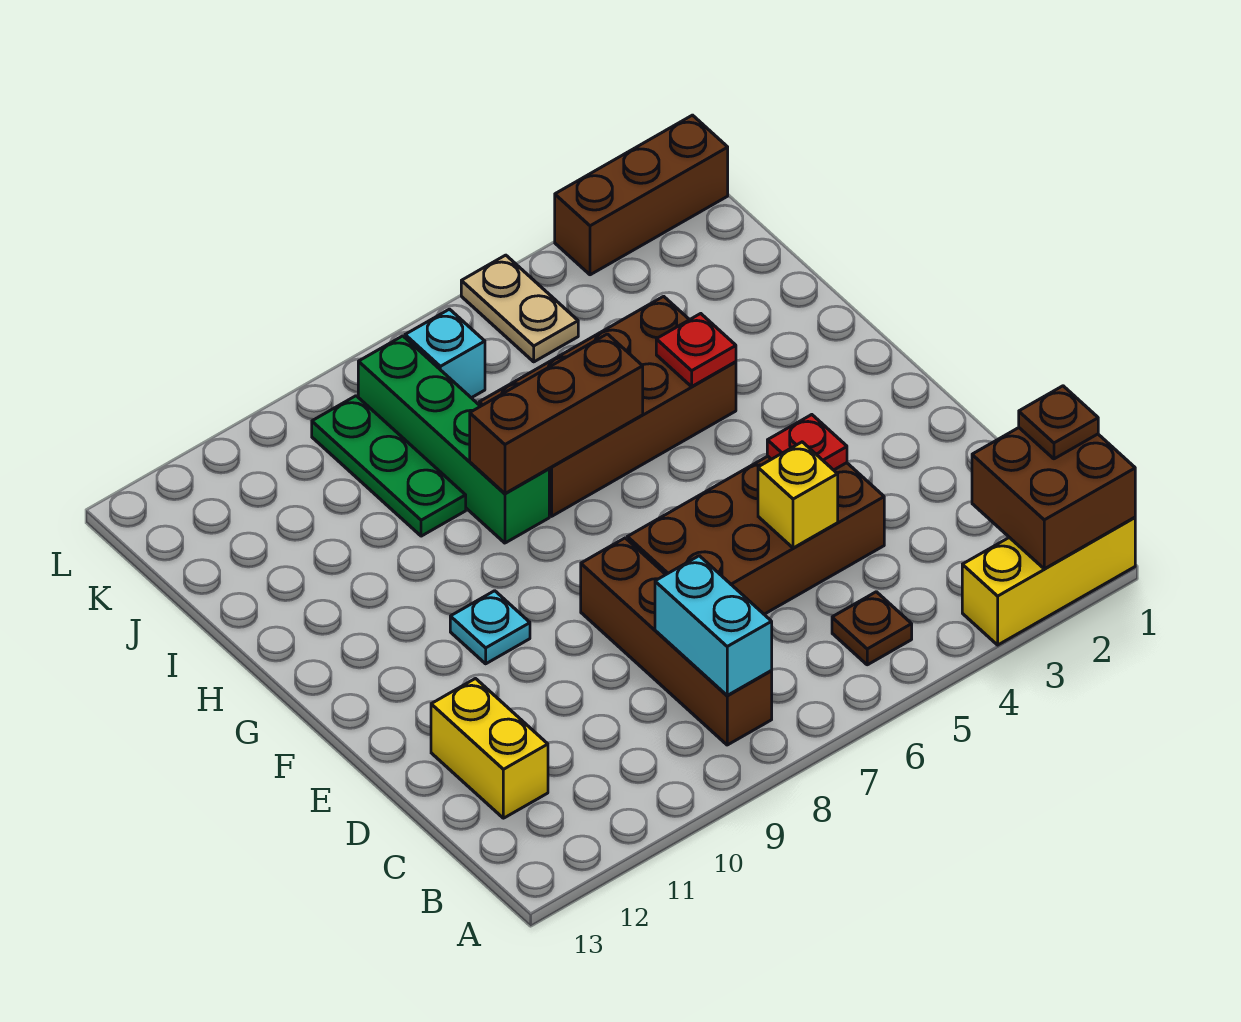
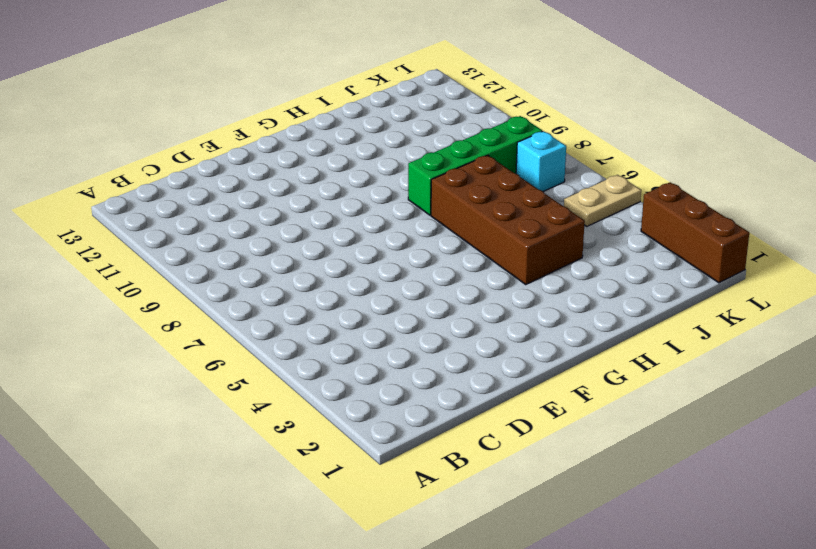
none -> yellow 1x3 brick [962,517,1135,645]
none -> brown 1x1 plate [832,592,912,665]
none -> brown 1x4 brick [581,538,772,745]

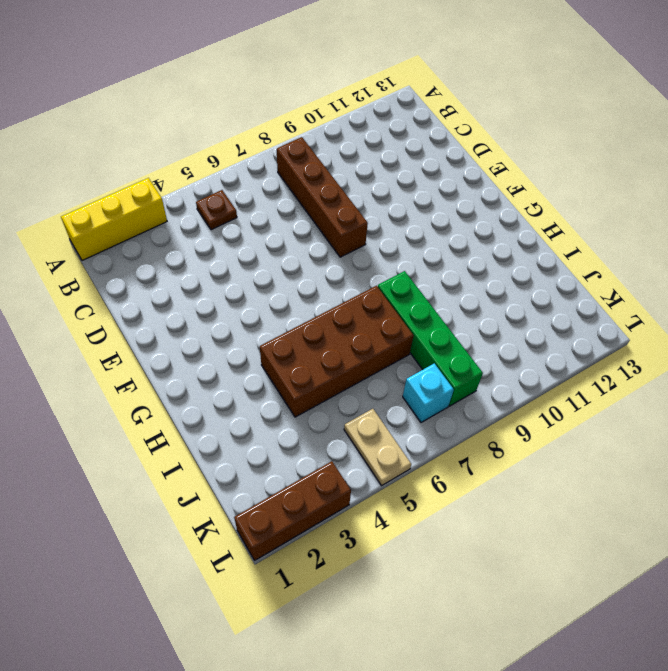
none -> yellow 1x2 brick [431,679,548,818]
none -> brown 2x4 brick [627,456,884,614]
none -> cyan 1x1 plate [450,591,530,664]

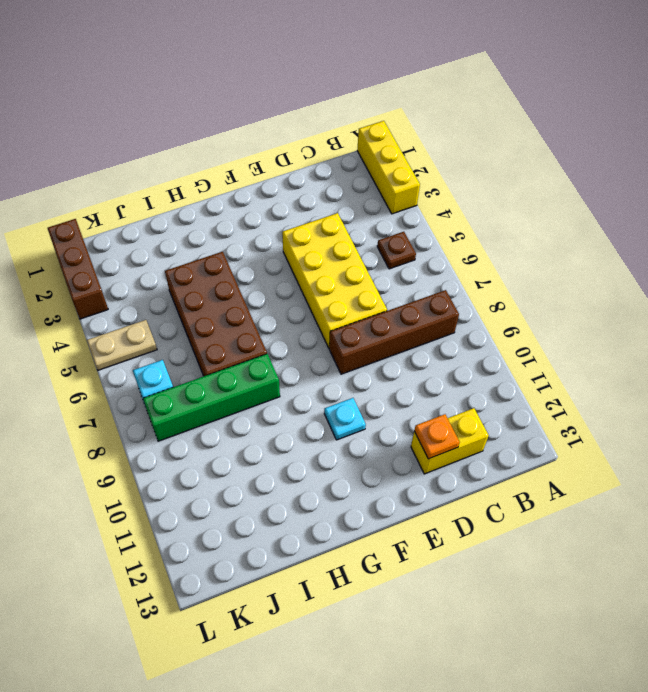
yellow 2x4 brick [282,213,387,348] -> brown 2x4 brick [627,456,884,614]
orange 1x1 plate [414,414,460,459] -> none
none -> green 1x3 plate [312,396,466,536]
none -> brown 2x2 brick [972,428,1135,569]
none -> cyan 1x2 brick [655,556,772,695]

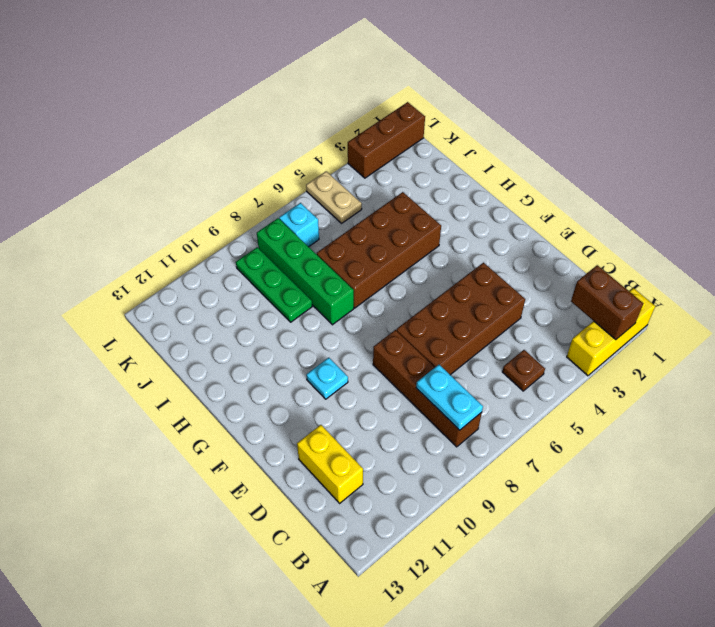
brown 1x2 brick [571,265,643,340] -> brown 2x2 brick [972,428,1135,569]
cyan 1x2 plate [416,365,483,430] -> cyan 1x2 brick [655,556,772,695]
none -> yellow 1x1 brick [758,442,838,548]
none -> red 1x1 plate [767,415,847,470]
none -> red 1x1 plate [656,314,736,387]

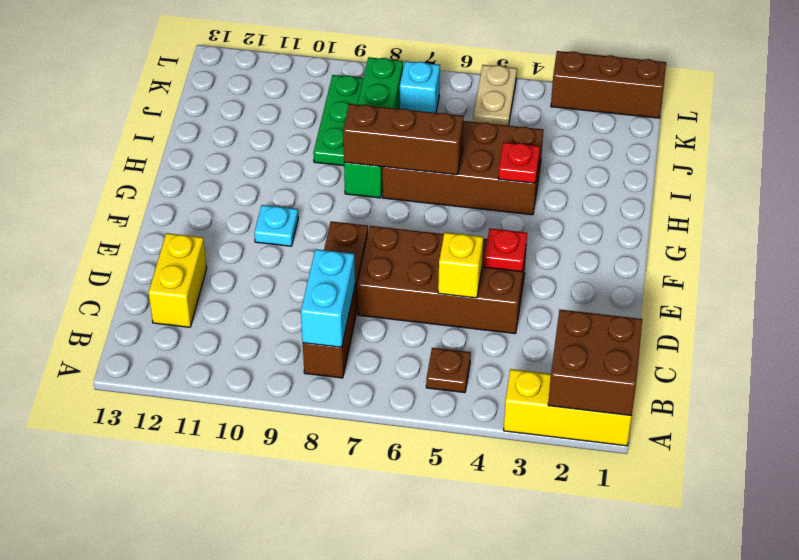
none -> brown 1x1 plate [1019,386,1098,459]

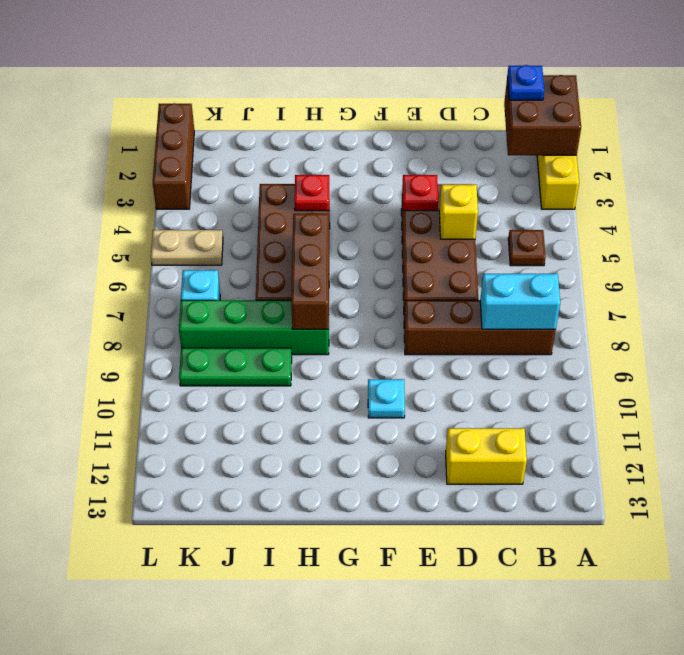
blue 1x1 plate [507,65,544,100] -> brown 1x1 plate [1019,386,1098,459]

